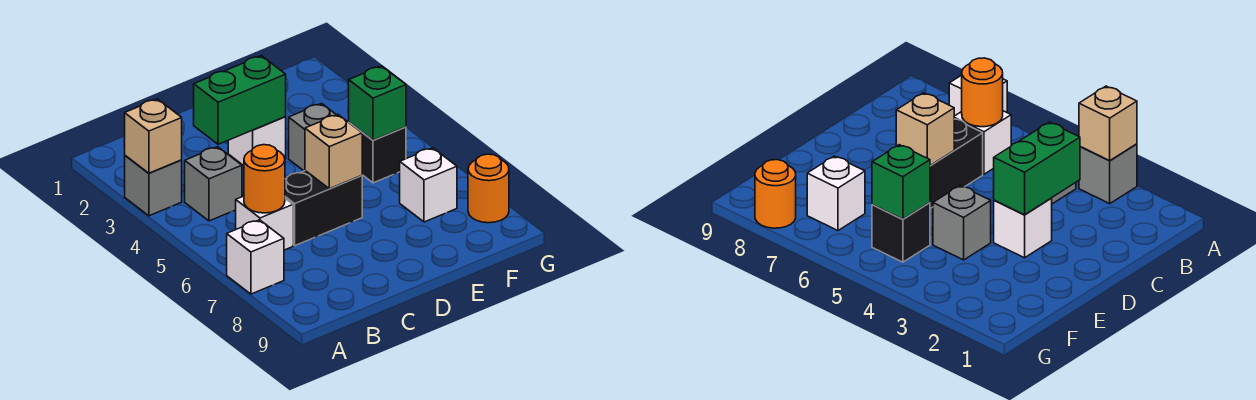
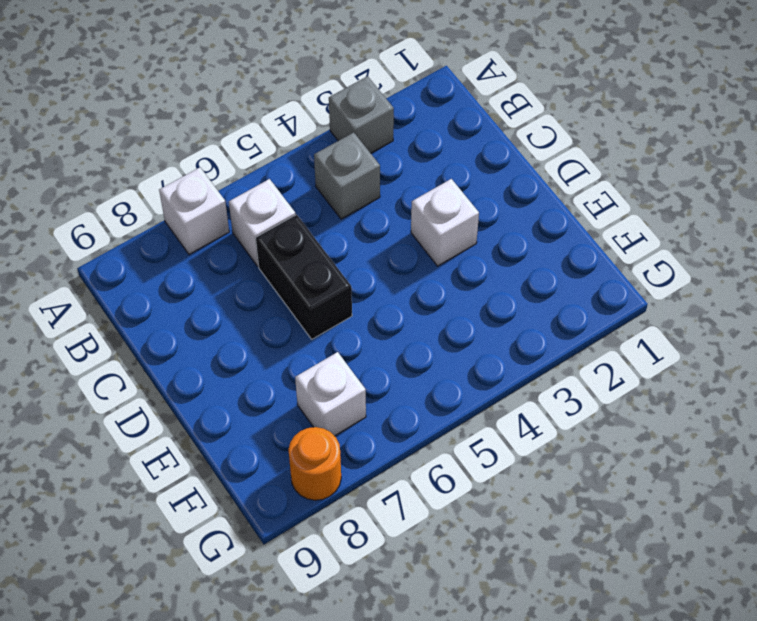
none -> grey 1x1 brick [289,104,336,171]
none -> black 1x1 brick [349,122,406,183]
none -> tan 1x1 brick [125,99,182,173]

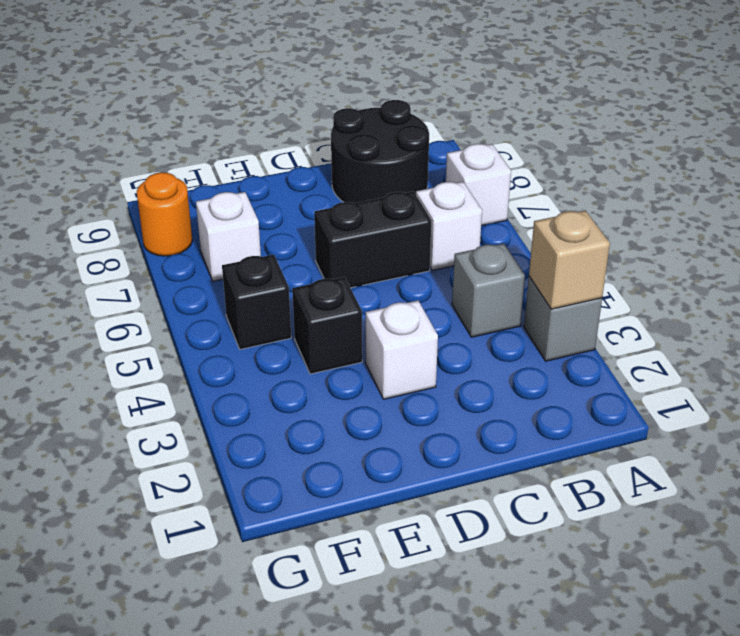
black 2x2 round brick [331,100,429,203] -> none
black 1x1 brick [292,277,362,374] -> grey 1x1 brick [289,104,336,171]
none -> orange 1x1 round brick [244,145,285,213]
none -> green 1x2 brick [193,56,286,144]
none -> tan 1x1 brick [305,115,362,189]

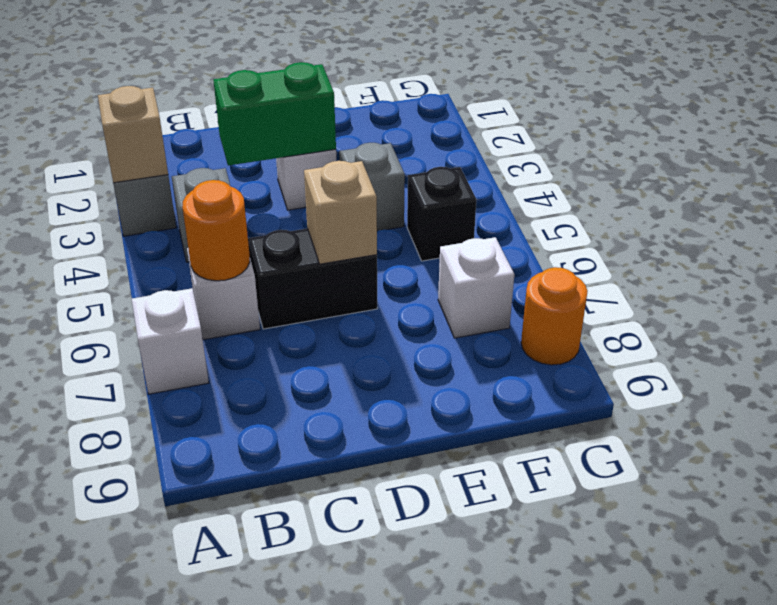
none -> green 1x1 brick [349,66,406,140]

